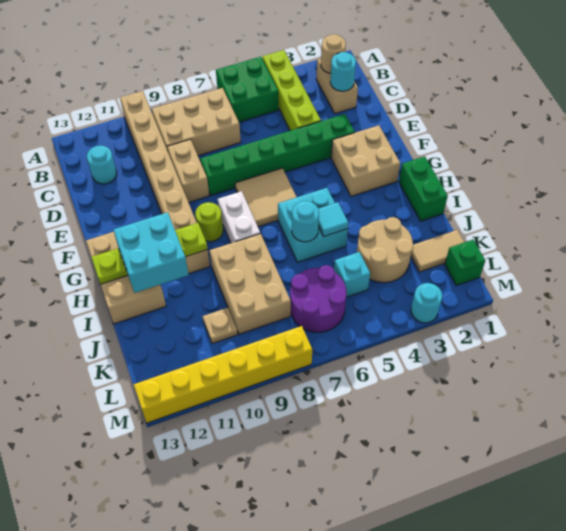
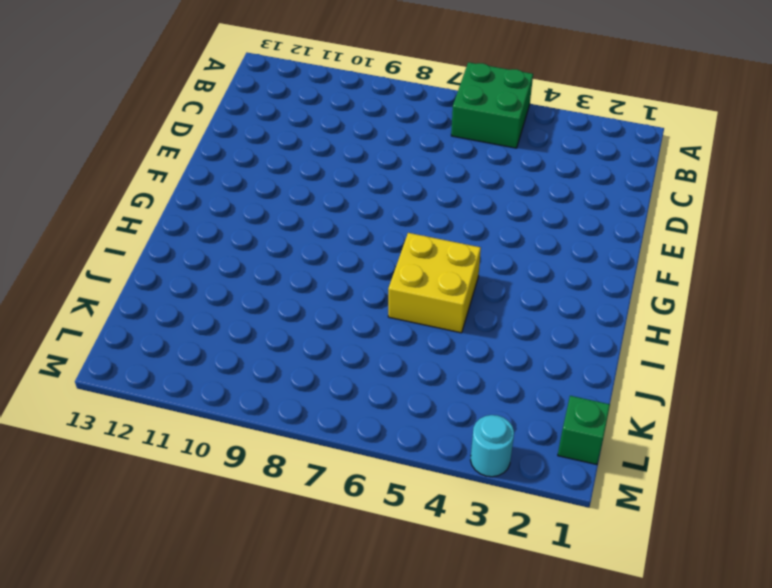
yellow 2x2 brick [388,233,481,333] -> cyan 2x2 brick [278,188,348,262]
none -> lime 1x4 brick [262,50,321,131]
none -> tan 1x8 brick [120,91,210,274]
none -> tan 1x2 brick [316,59,358,114]
none -> tan 2x3 brick [152,88,241,156]

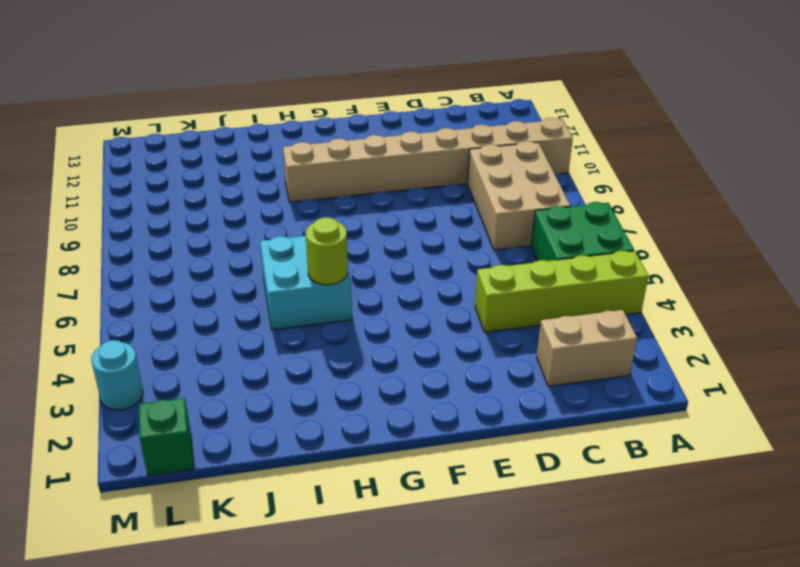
lime 1x1 round brick [306,217,348,285] -> lime 1x1 round brick moved to [195,202,223,242]
none -> cyan 1x1 round brick [87,146,117,184]
none -> tan 1x2 brick [167,139,209,203]
none -> green 1x6 brick [200,114,355,195]
none -> tan 2x2 brick [331,125,400,196]

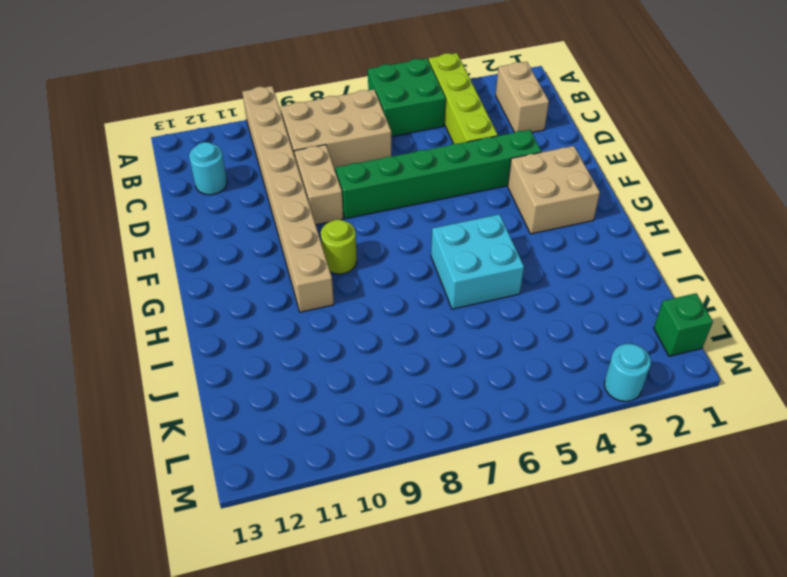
none -> tan 2x2 tile [235,168,296,227]
none -> white 1x2 brick [218,191,260,243]
none -> tan 2x3 brick [86,232,166,324]
none -> green 1x2 brick [399,156,448,221]

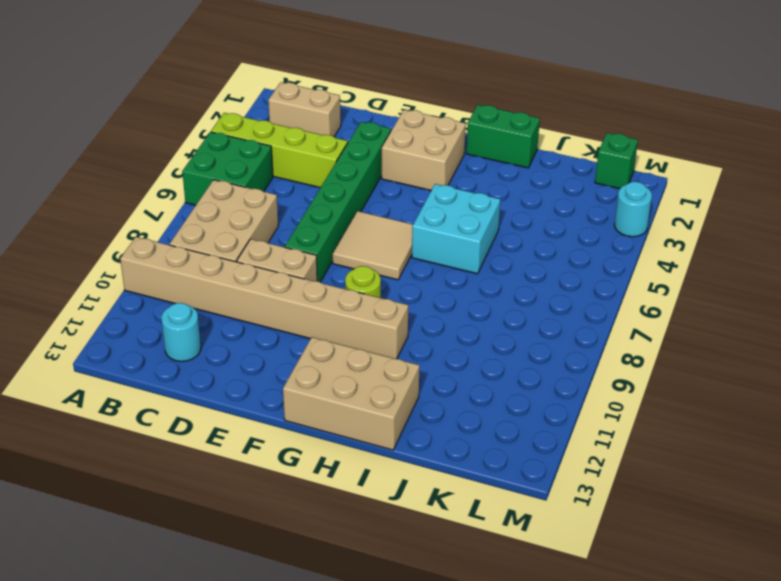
none -> white 1x2 brick [218,191,260,243]
none -> tan 2x3 brick [209,234,291,334]
none -> tan 2x2 round brick [357,217,413,283]
none -> tan 1x2 tile [411,230,464,272]

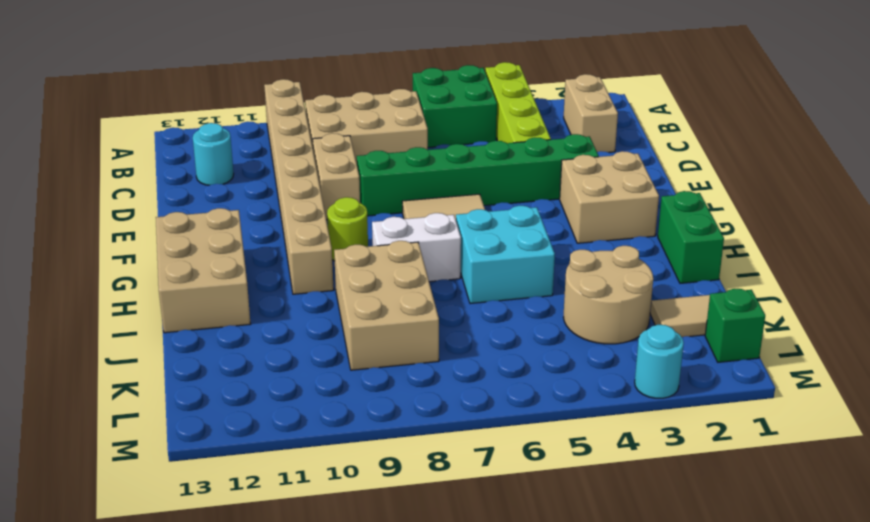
white 1x2 brick [372,213,461,282] -> white 1x2 brick turned to [218,191,260,243]
none -> cyan 1x1 brick [334,252,370,297]
none -> purple 2x2 round brick [290,265,347,332]
none -> tan 1x1 plate [203,308,238,344]
none -> yellow 1x6 brick [134,326,312,423]

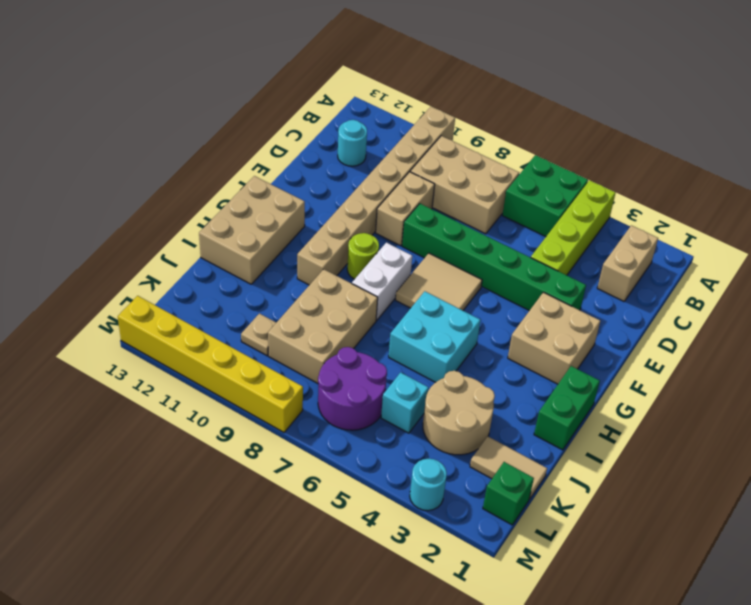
none -> tan 1x1 round brick [321,34,346,73]
none -> cyan 1x1 round brick [330,52,356,91]
none -> lime 1x4 plate [91,223,208,284]
none -> cyan 1x1 tile [318,202,348,237]

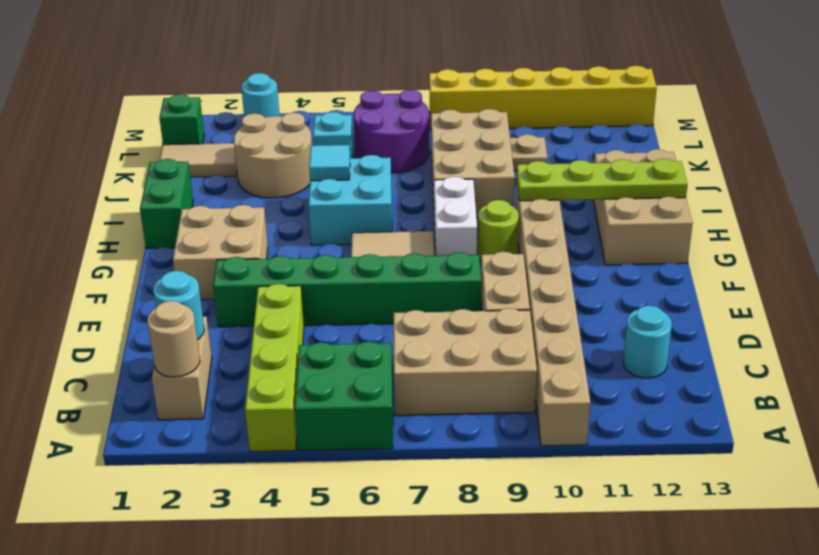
none -> cyan 1x1 round brick [292,201,319,242]
none -> cyan 2x2 brick [113,212,189,293]

